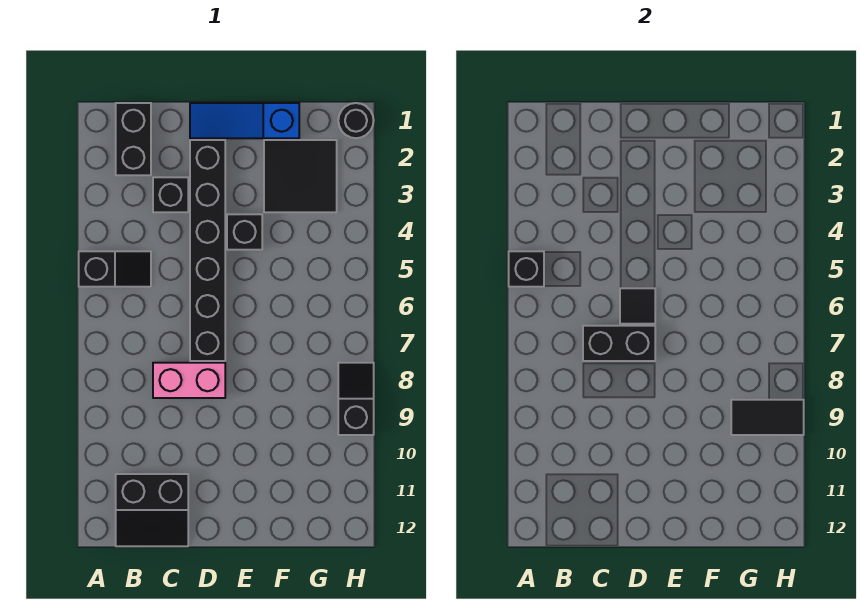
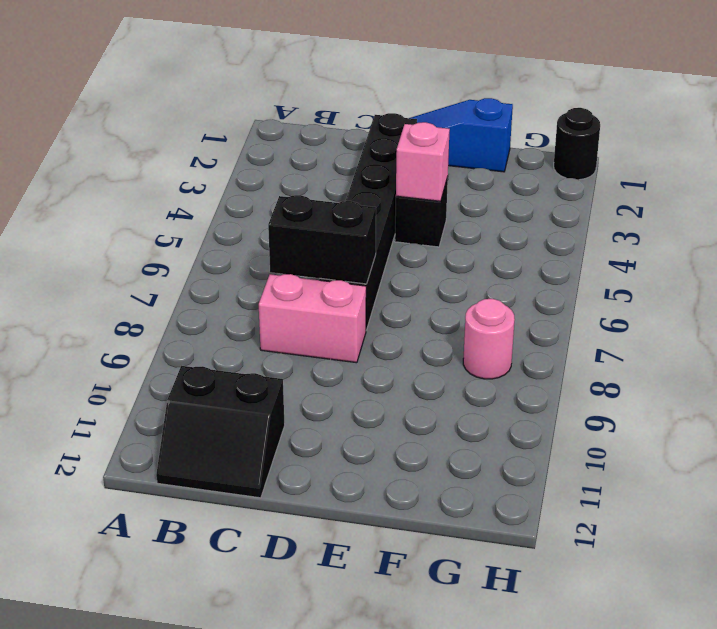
pink 1x1 brick [396,122,450,201] -> none
pink 1x1 round brick [463,299,515,379] -> none
none -> black 1x2 slope [79,251,151,287]
none -> black 1x2 brick [116,103,151,175]
none -> black 1x1 brick [153,177,188,212]

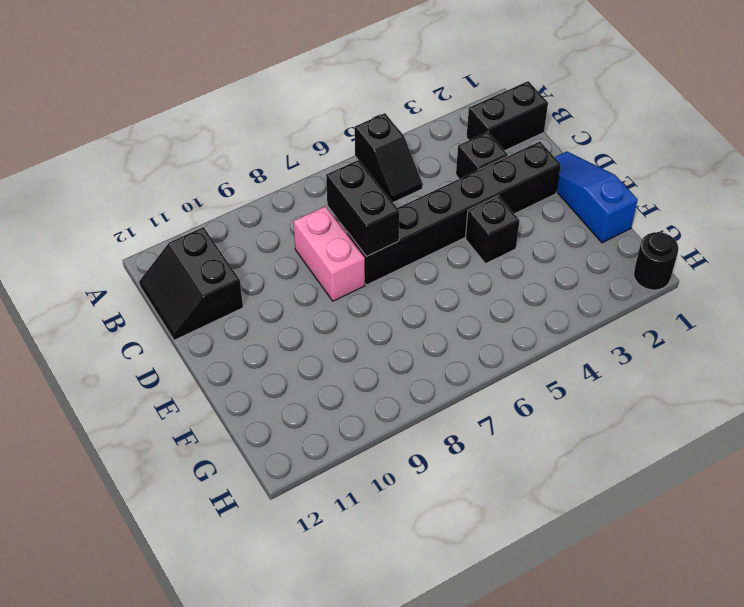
none -> black 2x2 tile [264,140,337,212]
none -> black 1x2 slope [338,363,374,435]
none -> black 1x1 brick [509,251,544,287]

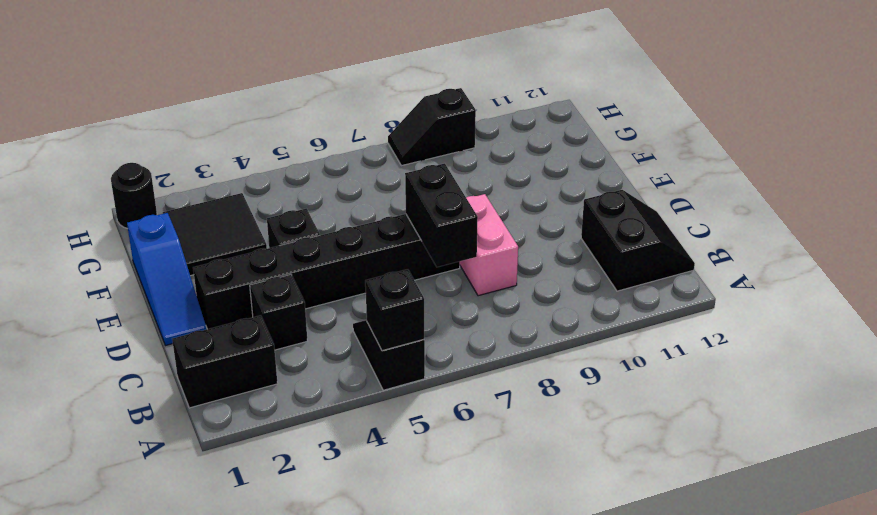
none -> black 1x1 tile [620,288,655,324]
none -> black 1x2 tile [731,400,804,435]

